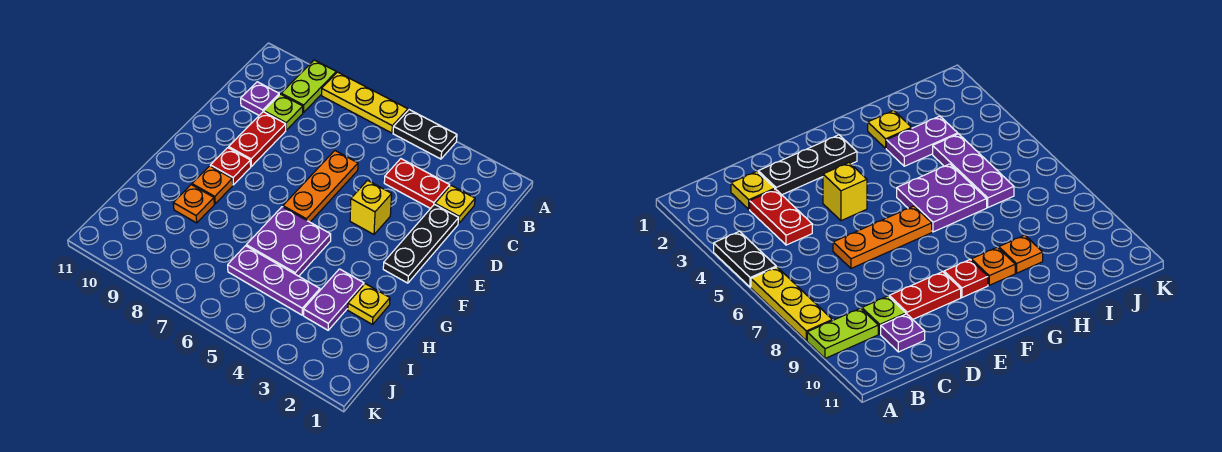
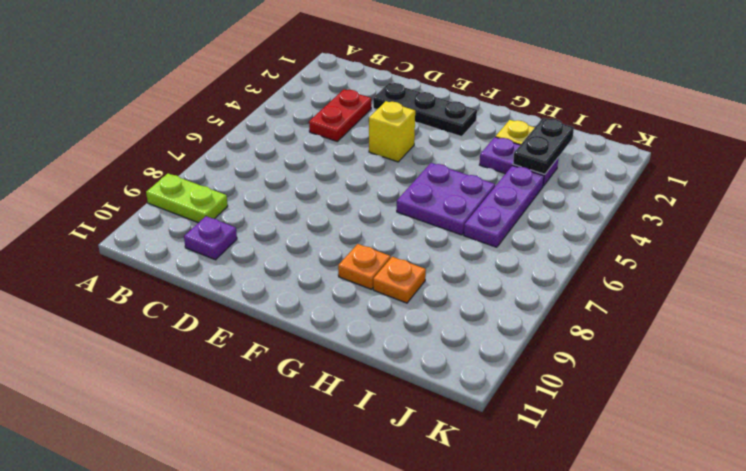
black 1x2 plate [513,118,574,174] -> black 1x2 plate moved to [393,110,457,159]
none -> yellow 1x3 plate [322,72,408,133]
none -> yellow 1x1 plate [435,186,475,224]
none -> lime 1x1 plate [264,94,303,130]

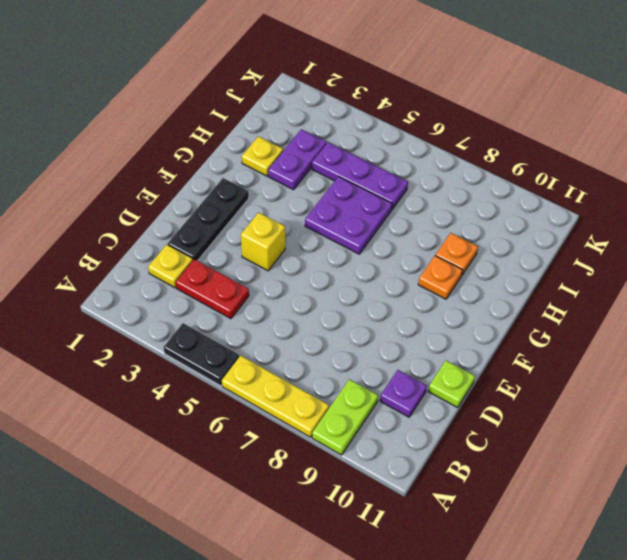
lime 1x1 plate [428,361,475,408] -> lime 1x1 plate moved to [264,94,303,130]
none -> orange 1x3 plate [283,151,358,222]
none -> red 1x2 plate [229,112,286,166]
none -> red 1x1 plate [210,148,251,185]

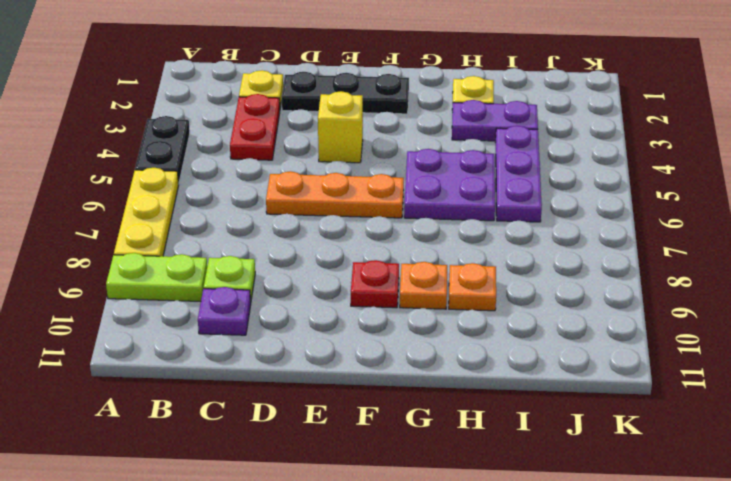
none -> red 1x2 plate [229,112,286,166]

